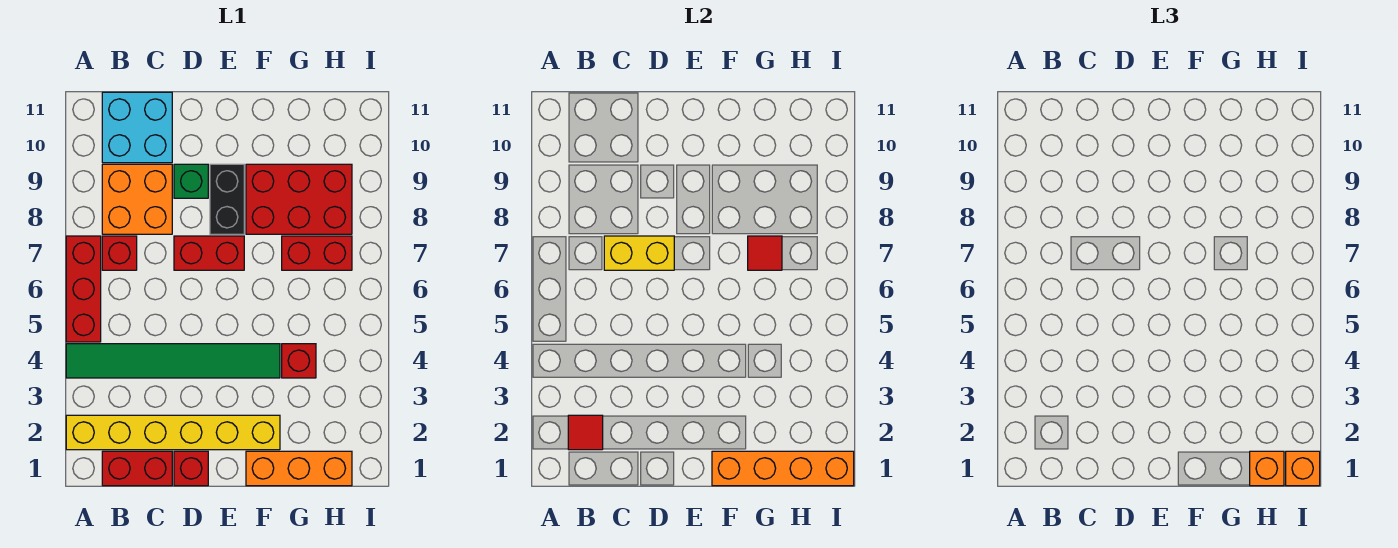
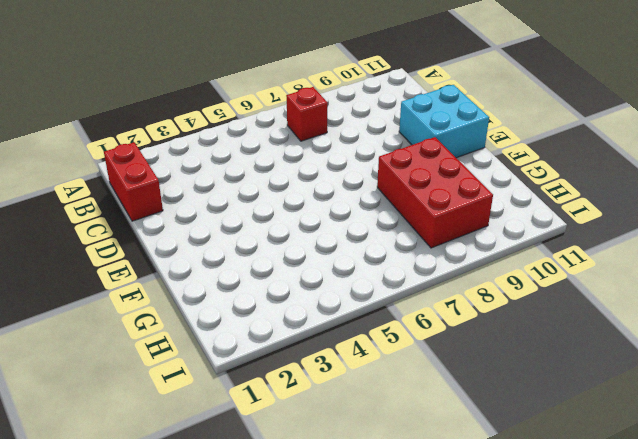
cyan 2x2 brick [399,85,489,158] -> cyan 2x2 brick moved to [102,92,172,163]
none -> yellow 1x6 brick [66,415,280,450]
none -> green 1x6 tile [66,344,280,378]
none -> red 1x3 brick [66,236,101,342]

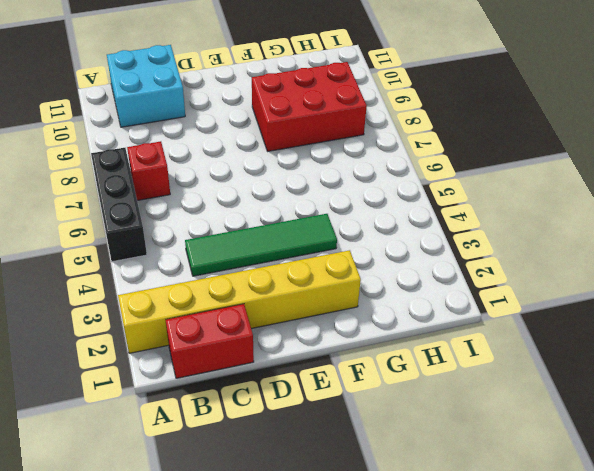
black 1x3 brick [91,148,147,262] -> red 1x3 brick [66,236,101,342]
green 1x4 tile [185,214,337,276] -> green 1x6 tile [66,344,280,378]
none -> orange 2x2 brick [102,164,172,234]
none -> red 1x1 brick [174,451,208,486]
none -> red 1x2 brick [174,236,244,270]

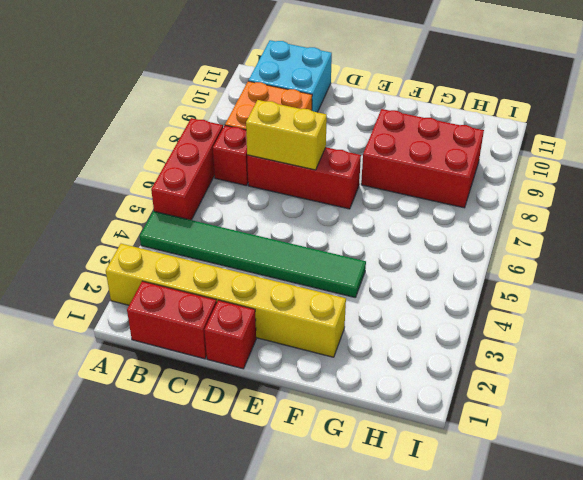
red 1x3 brick [247,147,361,209] -> red 1x2 brick [174,236,244,270]
none -> green 1x1 brick [174,164,208,198]
none -> black 1x2 brick [210,164,244,234]
none -> orange 1x3 brick [246,451,352,486]

